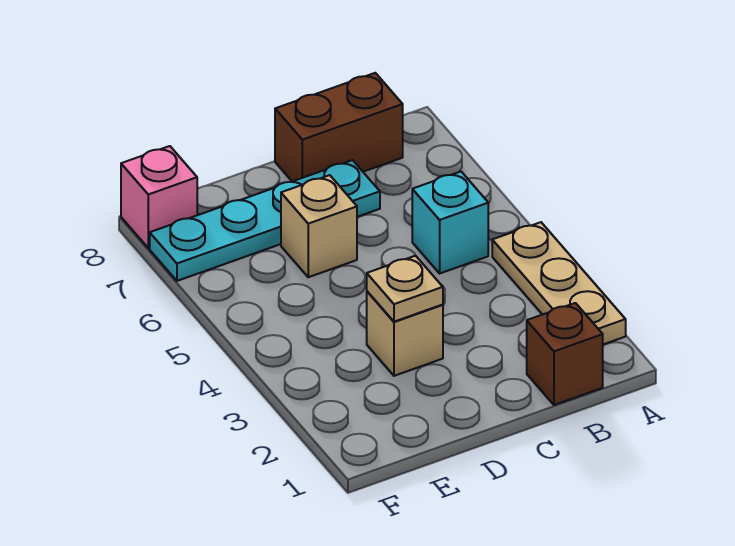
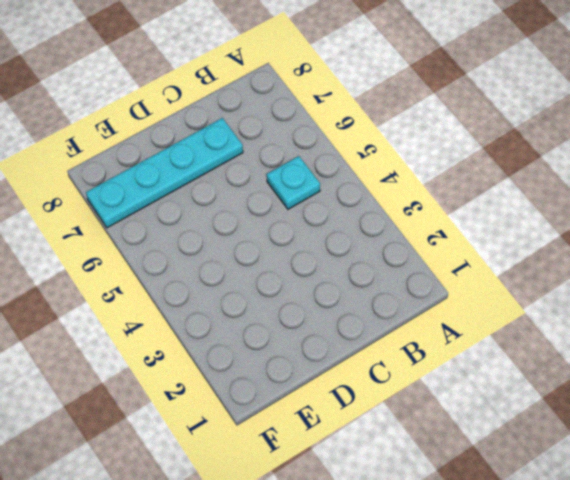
cyan 1x1 plate [267,156,320,209] -> cyan 1x1 brick [412,172,488,273]
none -> tan 1x3 plate [492,222,626,344]
none -> brown 1x1 brick [527,303,603,405]

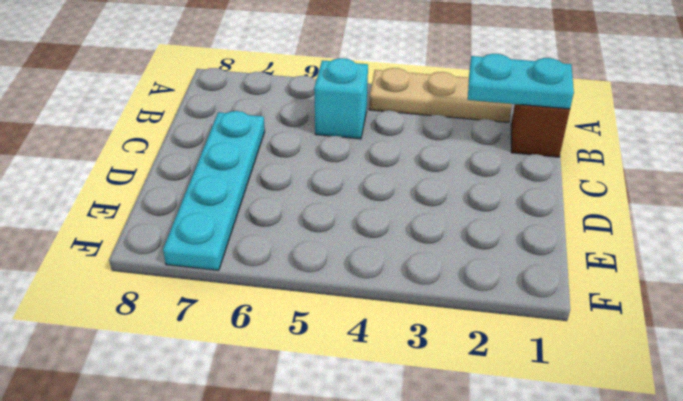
cyan 1x2 plate [468,54,574,109] -> none
none -> brown 1x2 brick [275,73,403,181]
none -> tan 1x1 brick [367,291,443,376]

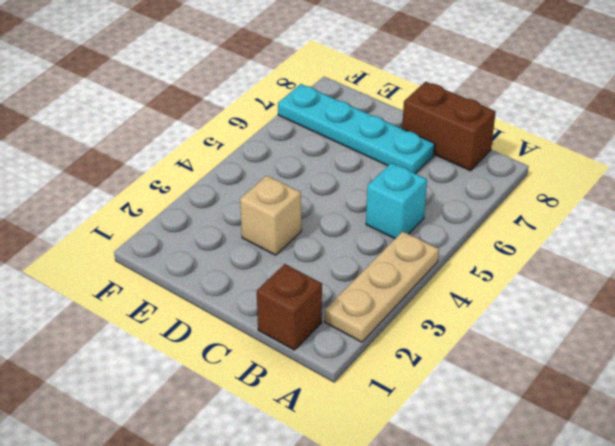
none -> tan 1x1 brick [281,175,357,277]
none -> pink 1x1 brick [121,146,197,248]

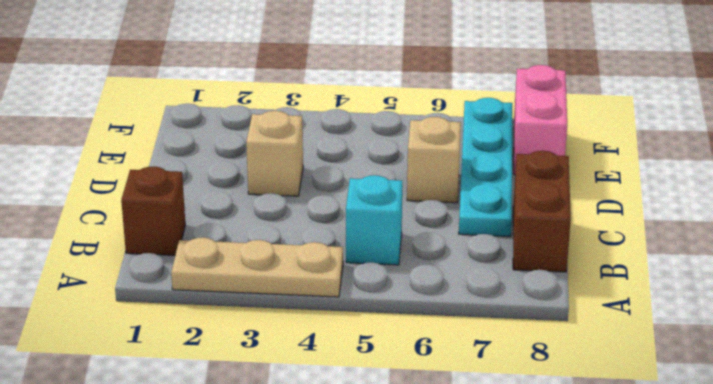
pink 1x2 brick [514,65,567,175] -> pink 1x1 brick [121,146,197,248]
none -> tan 1x1 plate [367,256,443,322]

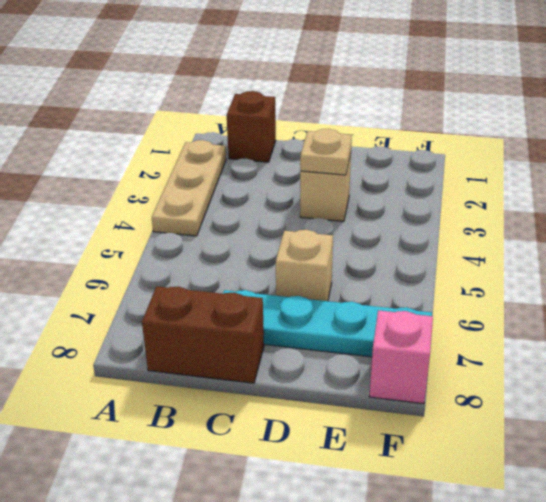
none -> cyan 1x1 brick [412,172,488,273]

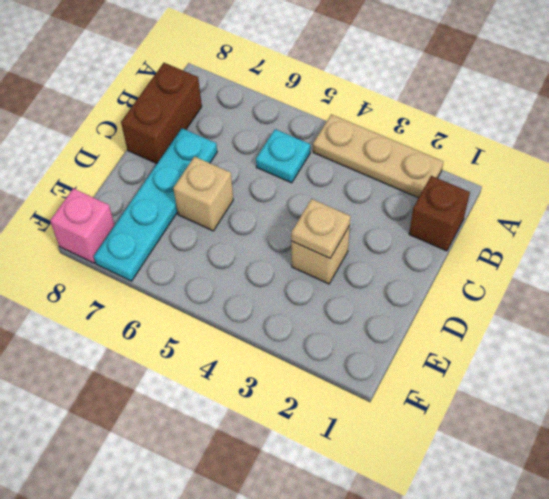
cyan 1x1 plate [256,129,310,183] -> cyan 1x1 brick [412,172,488,273]

